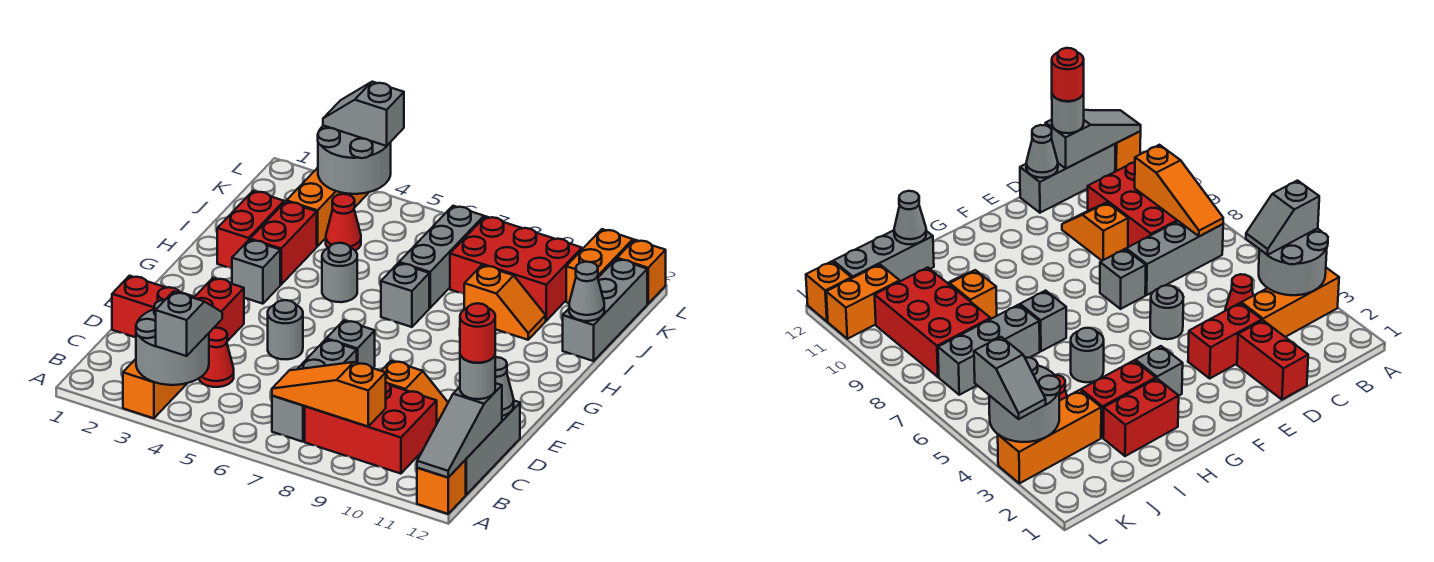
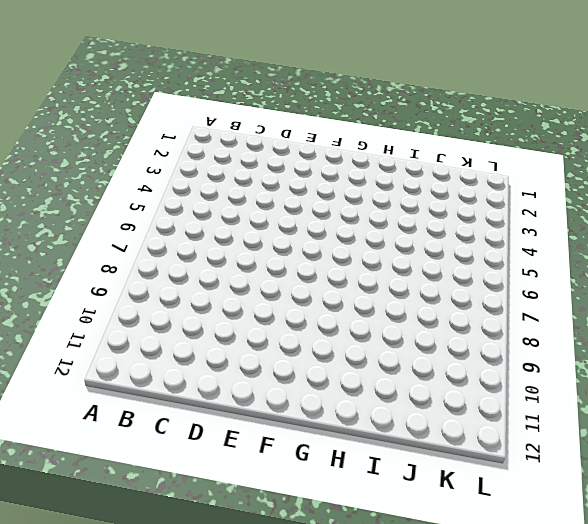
none -> orange 1x3 brick [123,359,187,418]
none -> orange 1x1 brick [417,460,466,514]
none -> grey 1x3 brick [272,339,357,442]
none -> red 2x3 brick [305,382,437,474]

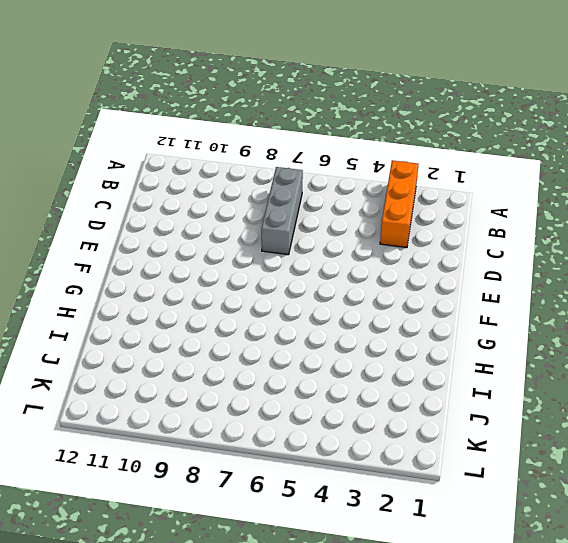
none -> orange 1x1 brick [417,460,466,514]
none -> red 2x3 brick [305,382,437,474]
none -> grey 1x3 brick [466,401,520,495]
none -> red 1x1 cone [199,328,234,387]

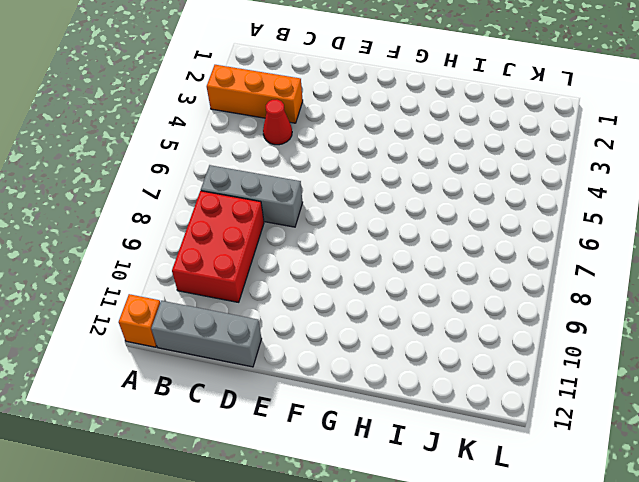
none -> red 1x2 brick [112,276,193,337]
none -> red 1x2 brick [194,278,244,341]
none -> orange 1x2 slope [381,361,448,423]
none -> grey 1x1 round brick [268,300,303,359]

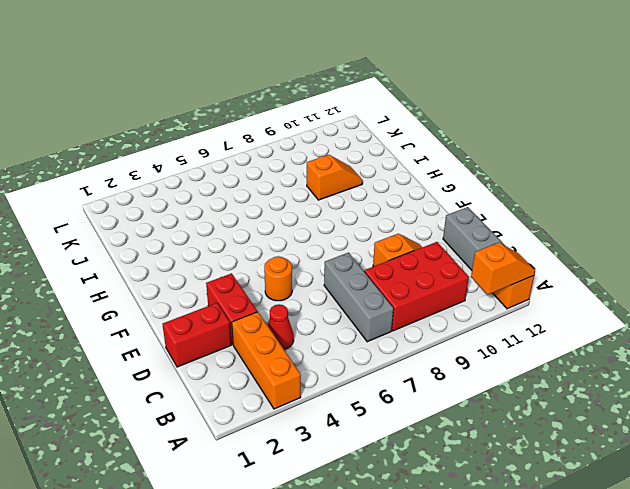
orange 1x2 slope [471,242,535,295] -> grey 1x3 slope [417,383,502,478]
orange 1x1 round brick [264,256,292,301] -> grey 1x1 round brick [268,300,303,359]
none -> grey 1x1 brick [326,320,375,368]
none -> grey 1x1 brick [232,240,280,304]
none -> red 1x2 brick [217,191,284,269]
none -> red 1x2 brick [250,201,317,285]

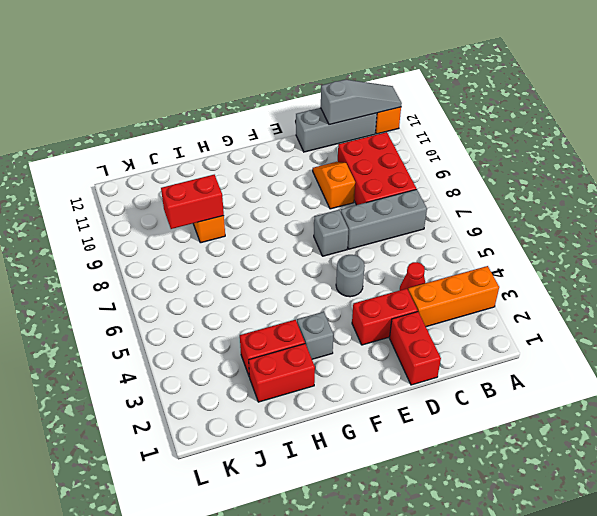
red 1x2 brick [161,175,224,229] -> none
none -> grey 1x1 round brick [322,243,357,302]
none -> grey 1x1 brick [381,263,429,327]
none -> grey 1x3 brick [399,206,484,308]
none -> grey 1x3 brick [563,259,647,361]

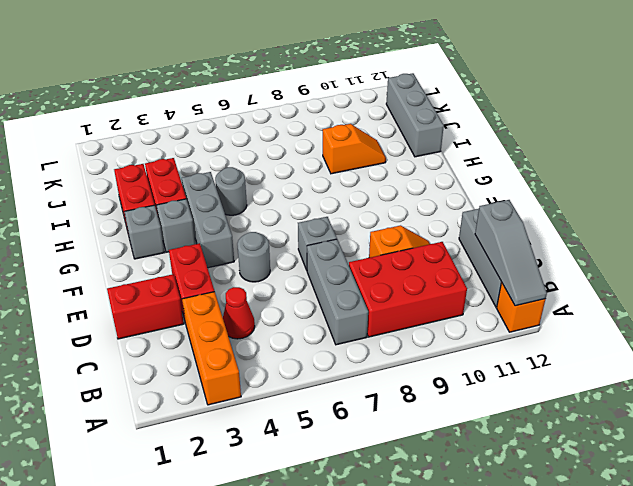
grey 1x3 brick [182,172,234,268] -> grey 1x3 brick moved to [399,206,484,308]
grey 1x1 brick [124,205,165,259] -> grey 1x1 brick moved to [381,263,429,327]
none -> orange 1x3 brick [286,168,369,246]
none -> red 1x1 cone [326,194,361,251]
none -> red 2x3 brick [450,216,582,321]
none -> orange 1x2 brick [566,229,633,303]

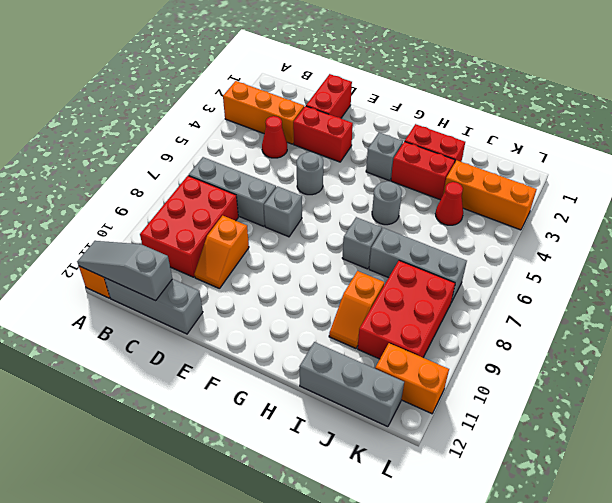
none -> orange 1x1 brick [617,240,666,304]
none -> grey 2x2 round brick [136,300,209,385]
none -> orange 1x3 slope [272,362,386,427]
none -> grey 1x1 cone [495,357,514,416]

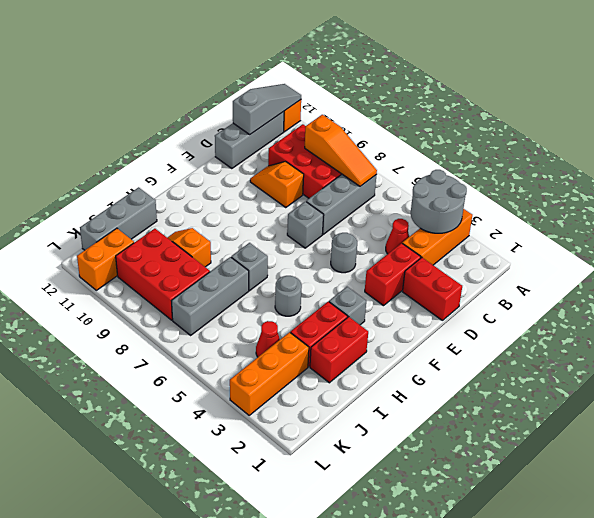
none -> orange 1x1 brick [617,240,666,304]
none -> grey 1x1 cone [495,357,514,416]
none -> grey 1x1 cone [569,262,604,321]
none -> grey 2x2 round brick [318,126,391,194]

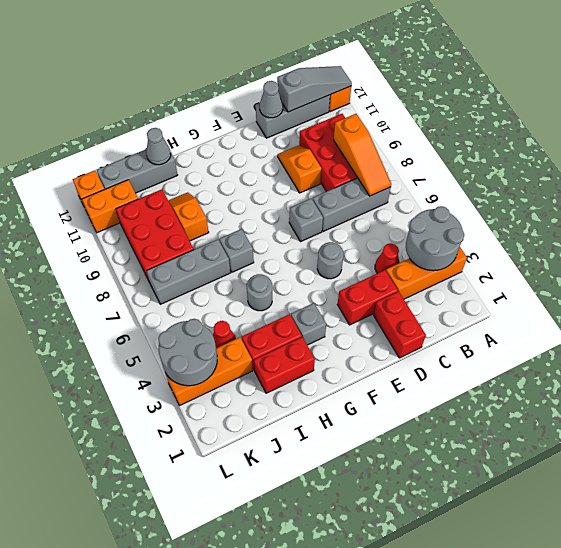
none -> grey 1x2 slope [156,292,222,356]
none -> grey 1x1 round brick [460,355,495,399]
none -> grey 1x2 slope [323,82,404,146]
none -> red 1x1 round brick [460,303,495,363]

